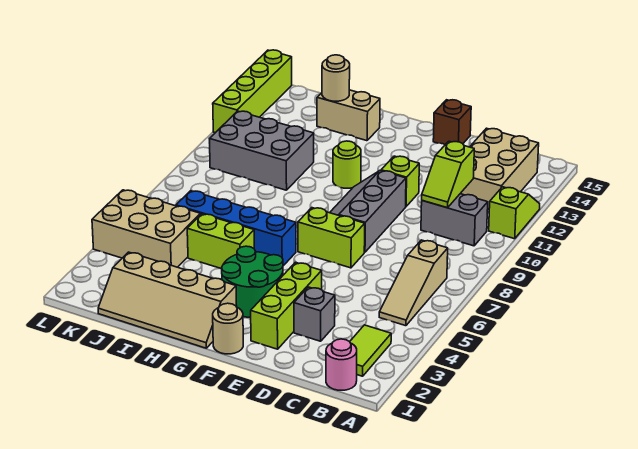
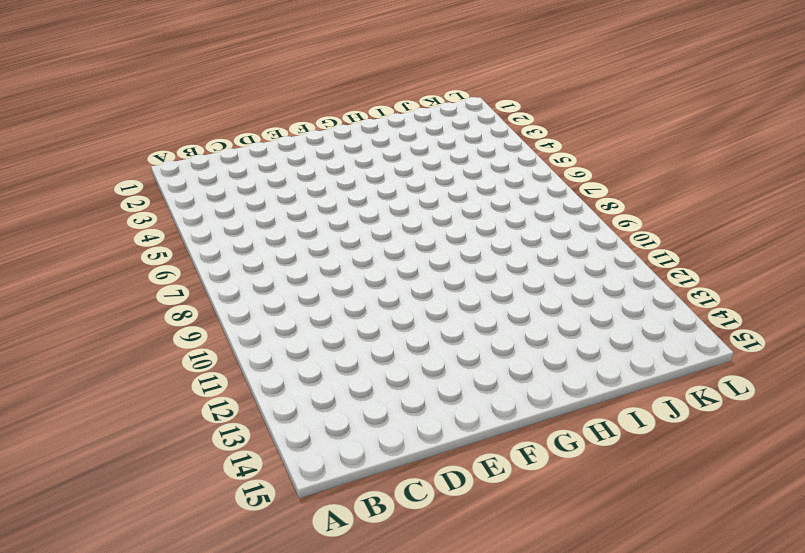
none -> lime 1x2 slope [489,187,540,239]
none -> pink 1x1 round brick [326,339,357,390]
none -> lime 1x2 tile [350,325,391,376]

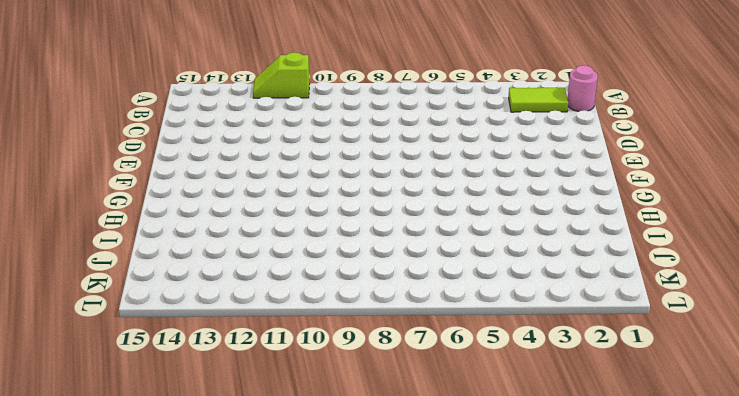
none -> tan 1x3 slope [379,240,448,326]
none -> grey 1x2 brick [421,194,488,246]
none -> tan 2x3 brick [460,128,539,212]

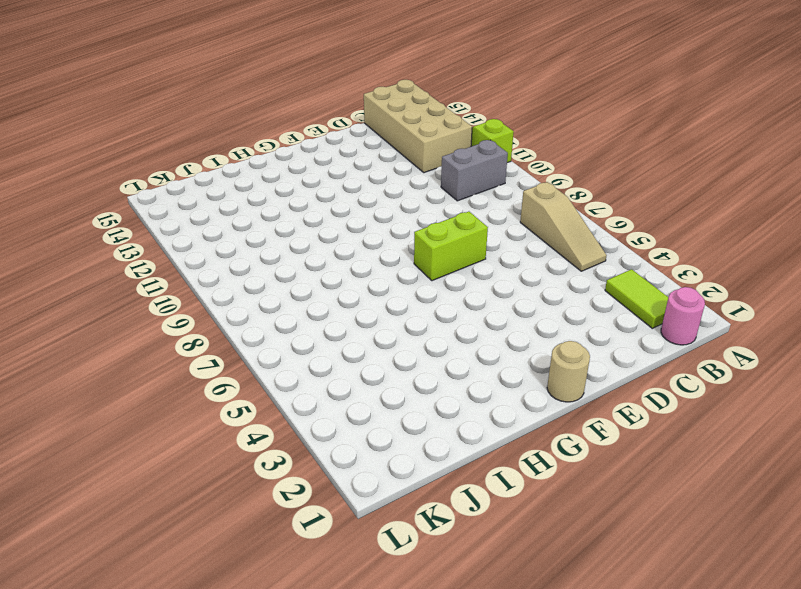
tan 2x4 brick [364,80,472,173] -> tan 2x3 brick [460,128,539,212]
none -> grey 1x1 brick [294,287,335,341]
none -> lime 1x3 brick [251,262,322,349]
none -> grey 2x3 slope [330,171,406,252]

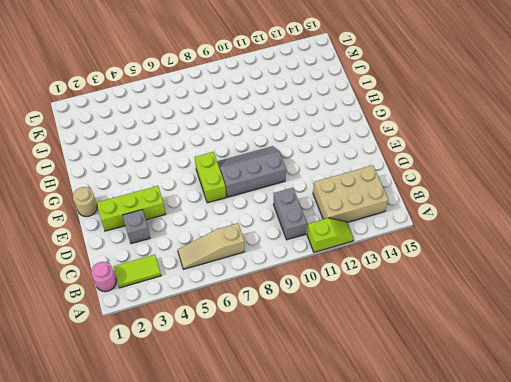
none -> lime 1x1 brick [381,156,419,206]
none -> brown 1x1 brick [433,100,471,144]
none -> green 2x2 round brick [222,246,283,317]

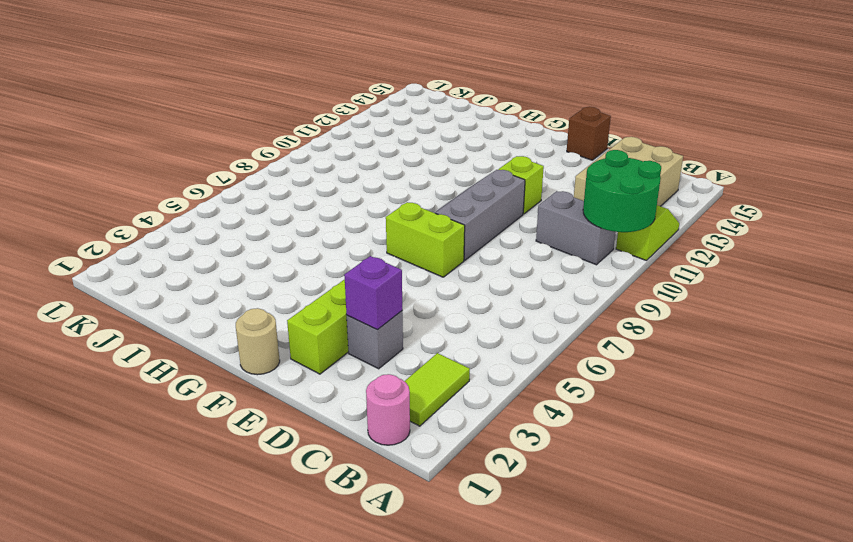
green 2x2 round brick [583,150,661,232] -> green 2x2 round brick moved to [222,246,283,317]
purple 1x1 brick [344,256,402,330] -> none
none -> tan 1x3 slope [379,240,448,326]
none -> tan 2x4 slope [98,252,237,348]
none -> blue 1x4 brick [176,191,296,266]

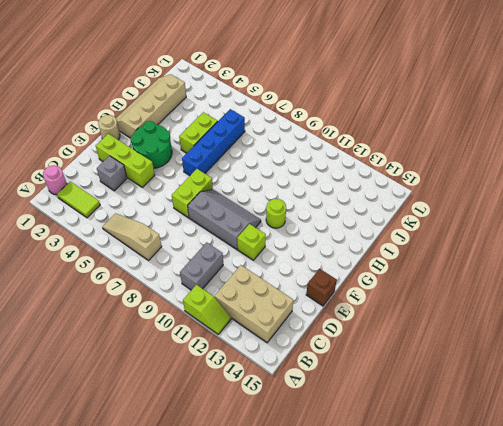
none -> tan 1x2 brick [317,90,380,141]
none -> grey 2x3 brick [210,111,314,190]
none -> tan 2x3 brick [92,190,201,267]

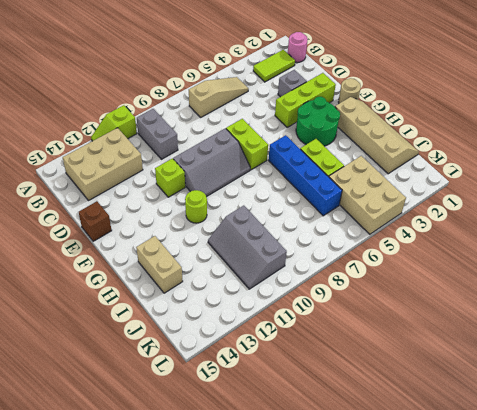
grey 2x3 slope [208,206,287,289] -> grey 2x3 brick [210,111,314,190]
none -> lime 1x4 brick [213,50,292,133]
none -> lime 1x2 slope [422,141,474,208]
none -> tan 1x1 round brick [322,55,350,101]

